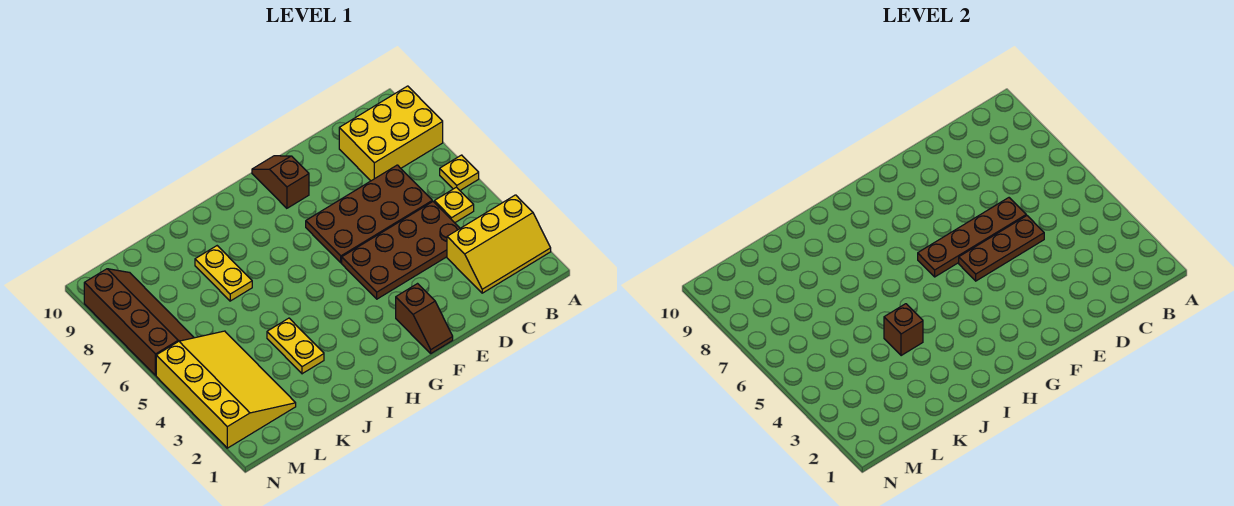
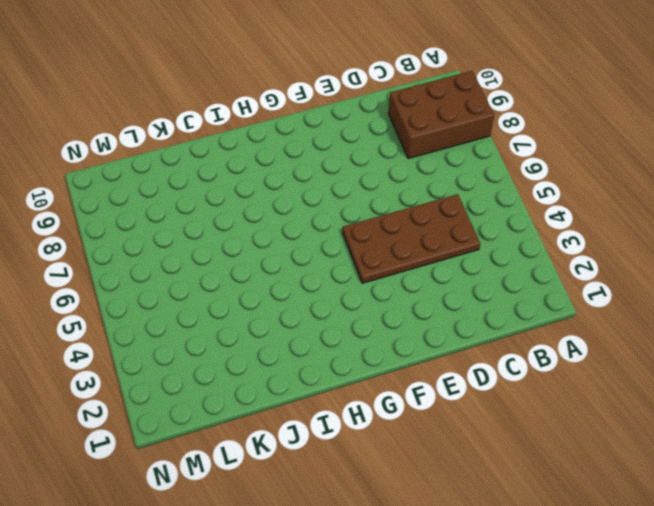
brown 2x3 brick [388,71,494,159] -> yellow 2x3 brick [339,86,443,181]
none -> yellow 2x3 slope [447,195,551,293]
none -> yellow 1x1 plate [440,155,479,190]
none -> yellow 1x1 plate [434,187,474,223]

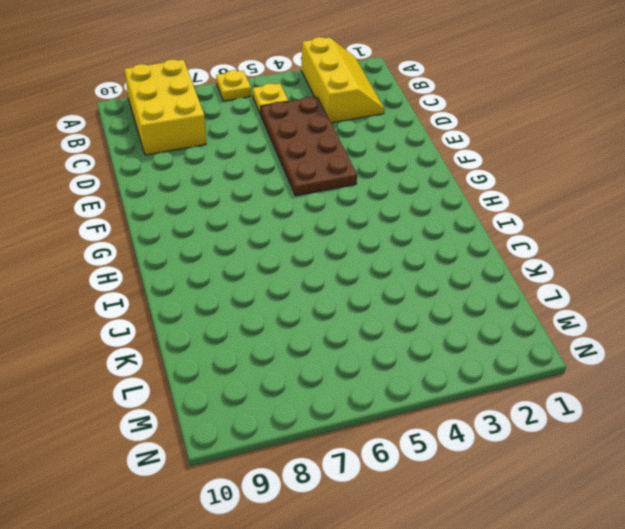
none -> brown 2x4 plate [306,165,432,263]
none -> brown 1x2 slope [396,284,453,353]
none -> brown 1x2 slope [252,156,309,208]

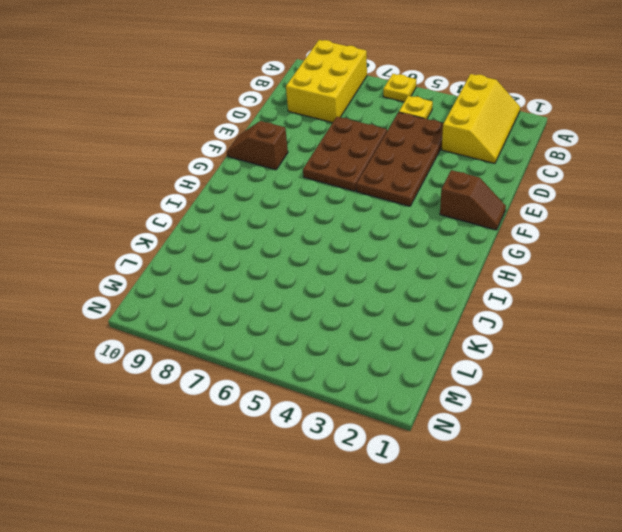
brown 2x3 plate [303,117,387,191] -> brown 2x4 plate [306,165,432,263]
none -> yellow 1x2 plate [267,318,324,374]
none -> yellow 1x2 plate [195,246,252,301]
none -> yellow 3x4 slope [156,331,296,448]

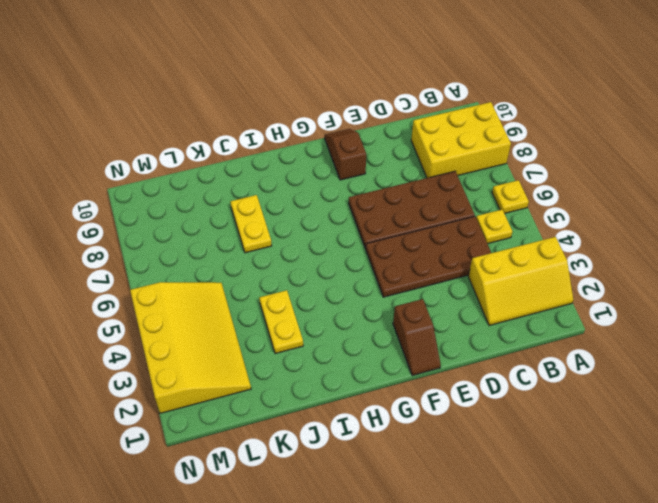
none -> brown 2x4 slope [84,269,194,376]
none -> brown 1x3 plate [959,216,1044,281]
none -> brown 1x4 plate [918,198,1026,277]

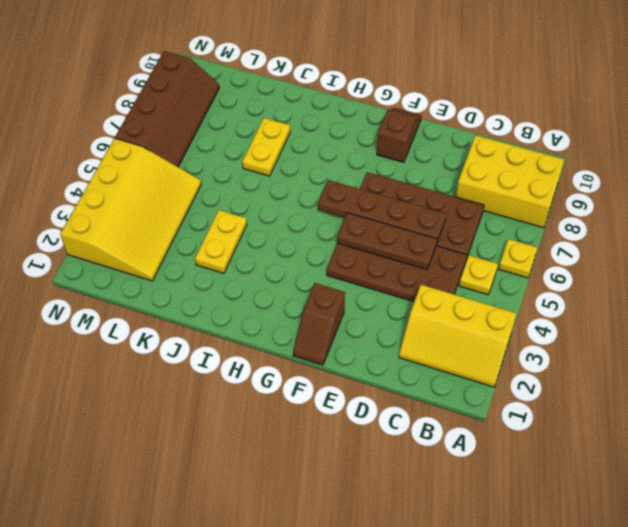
none -> brown 1x1 brick [884,304,923,356]

